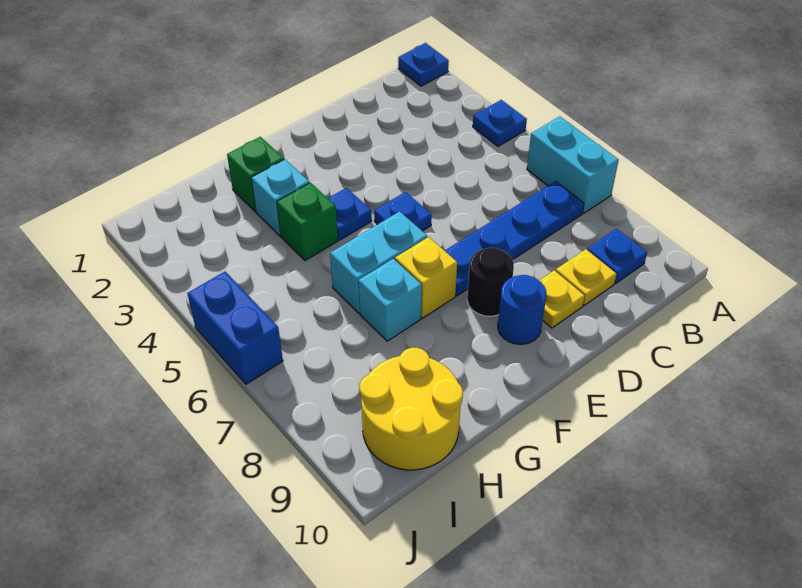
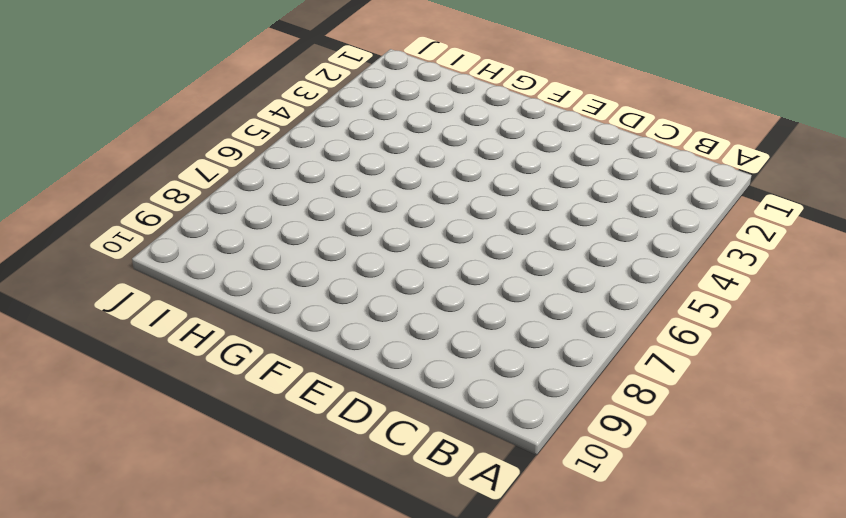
none -> blue 1x1 plate [398,43,449,86]
none -> blue 1x1 plate [473,100,527,146]
none -> cyan 1x2 brick [527,116,619,213]

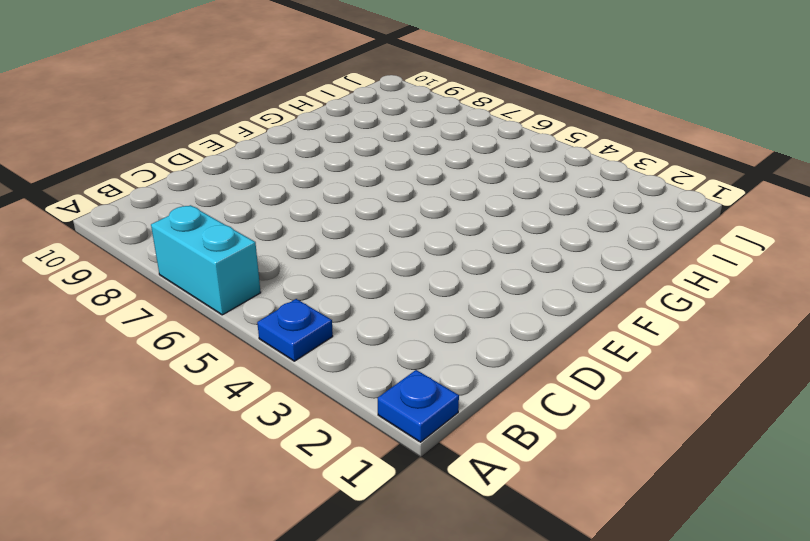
none -> blue 1x4 plate [445,181,584,296]
none -> blue 1x1 plate [587,229,647,284]
none -> yellow 1x1 plate [556,249,616,305]

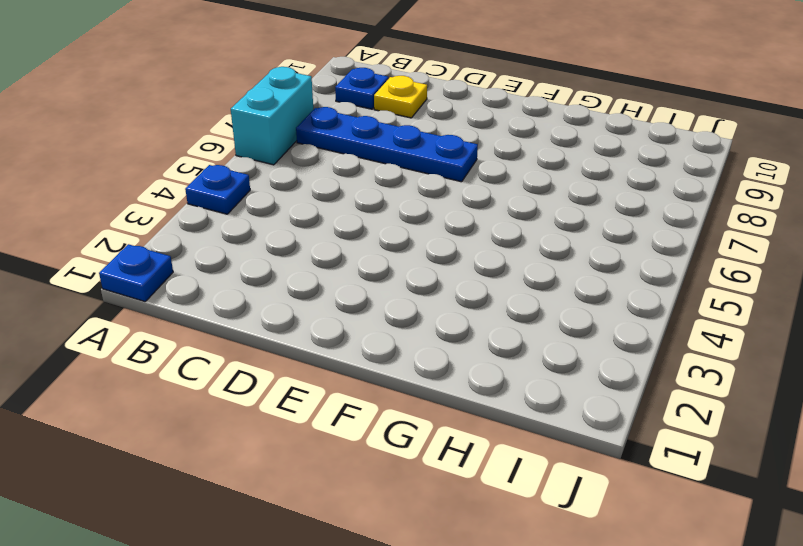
none -> yellow 1x1 plate [539,270,585,328]
none -> blue 1x1 plate [374,192,432,231]
none -> black 1x1 round brick [467,248,514,316]

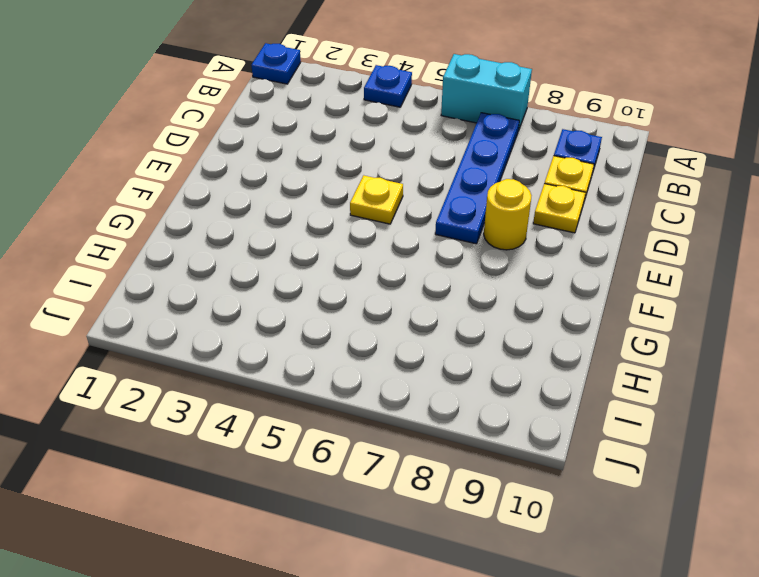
yellow 1x1 plate [350,175,403,224] -> blue 1x1 plate [374,192,432,231]
yellow 1x1 round brick [484,179,532,250] -> black 1x1 round brick [467,248,514,316]
none -> blue 1x1 round brick [498,275,546,344]
none -> blue 1x1 plate [328,188,372,240]
none -> cyan 1x2 brick [330,211,427,313]

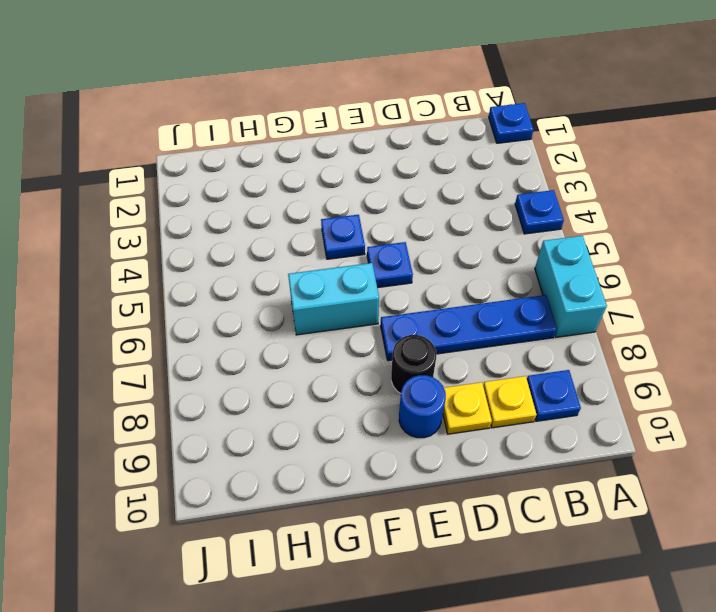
none -> yellow 1x1 brick [395,237,457,318]
none -> green 1x1 brick [227,137,284,212]
none -> cyan 1x1 brick [251,159,309,236]

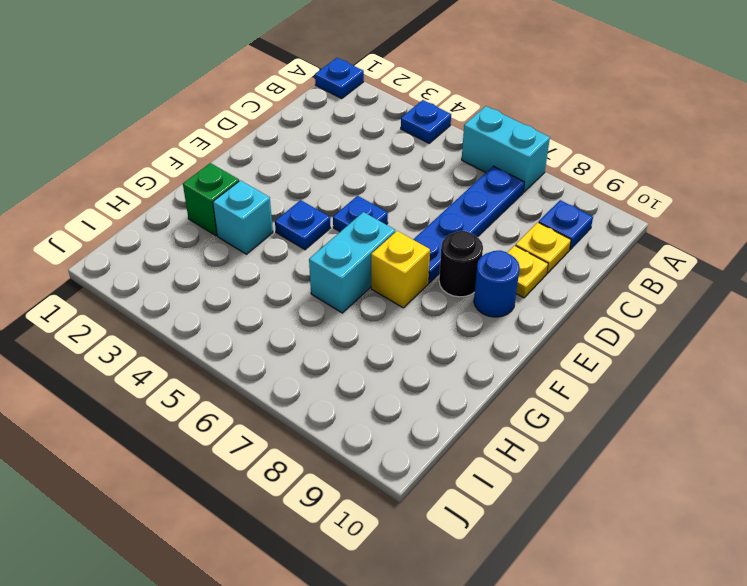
none -> green 1x1 brick [277,183,338,261]
none -> cyan 1x1 brick [359,259,422,341]
none -> yellow 2x2 round brick [359,348,463,470]

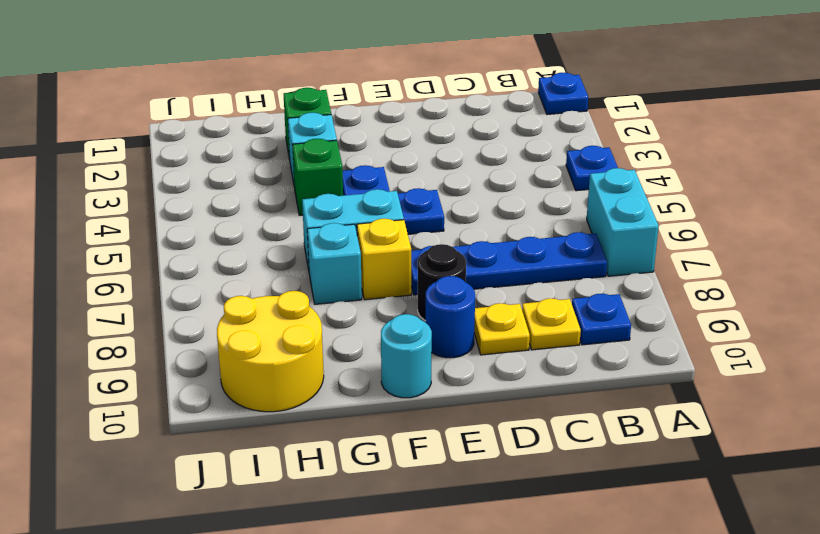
cyan 1x1 round brick [381,314,432,398] -> none
none -> blue 1x2 brick [187,272,283,384]

